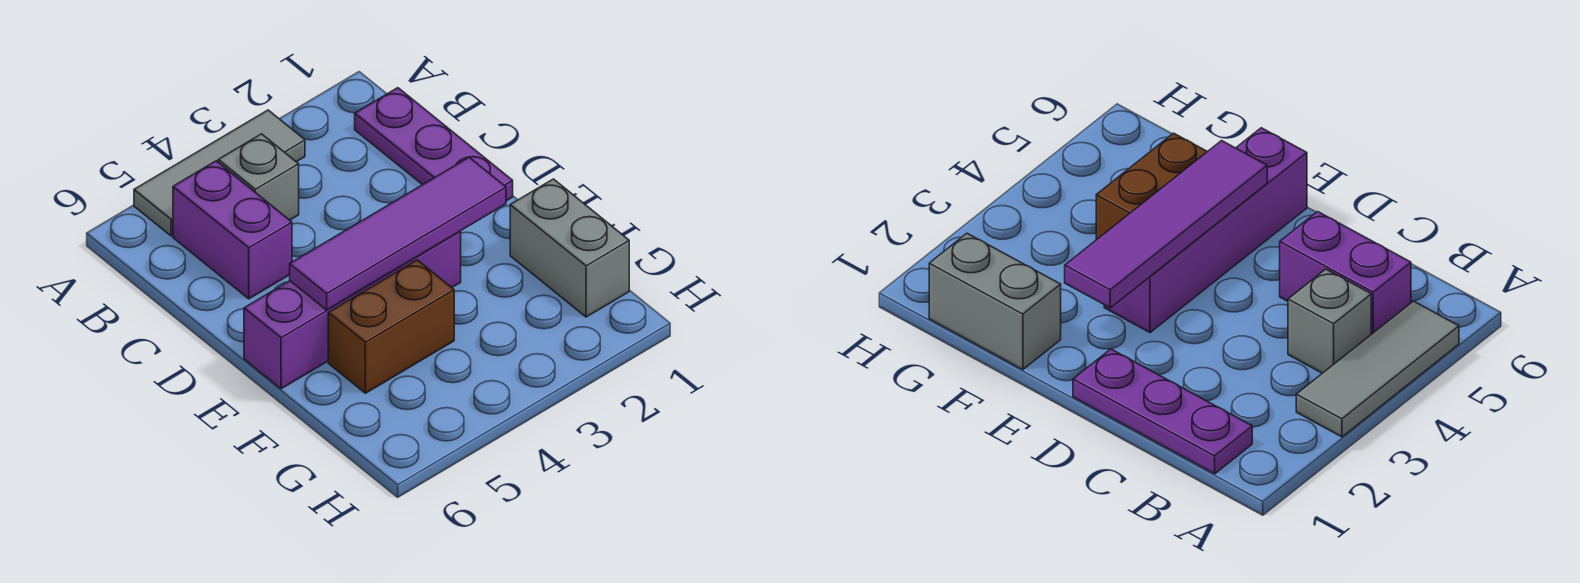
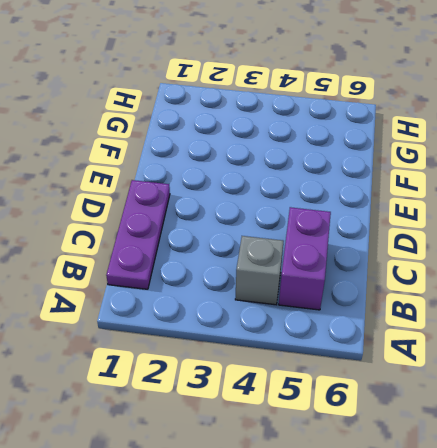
none -> grey 1x3 tile [134,110,305,236]
none -> purple 1x4 brick [244,231,461,389]

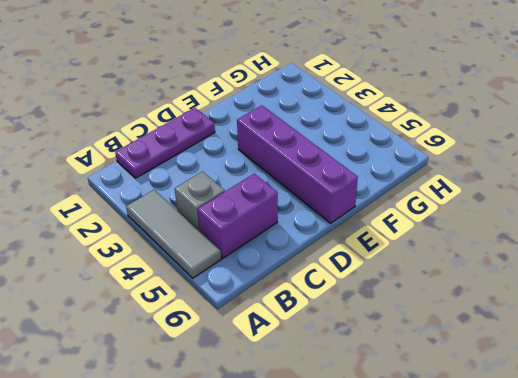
none -> grey 1x2 brick [510,179,629,317]
none -> brown 1x2 brick [328,260,454,393]

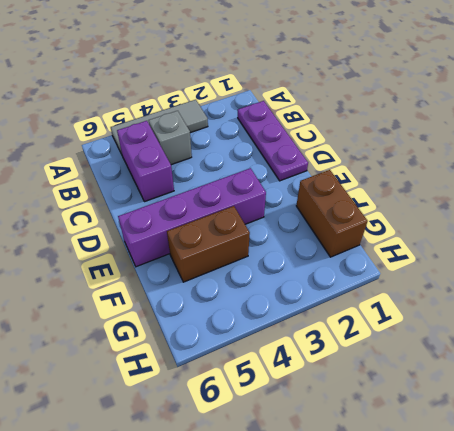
brown 1x2 brick [296,170,368,257] -> grey 1x2 brick [510,179,629,317]
none -> purple 1x4 tile [290,157,506,310]

